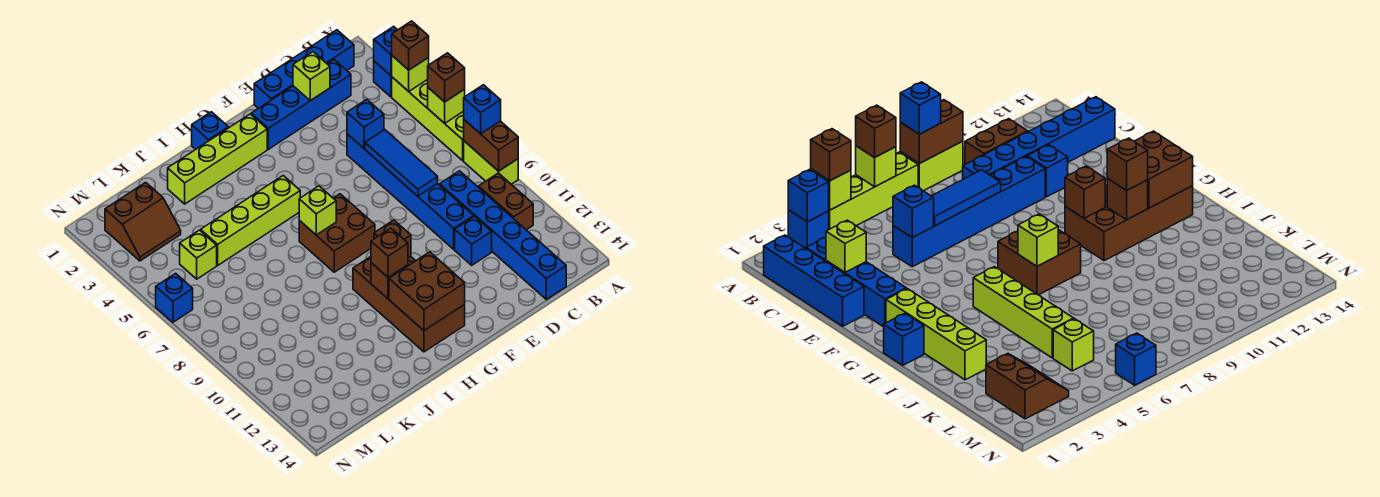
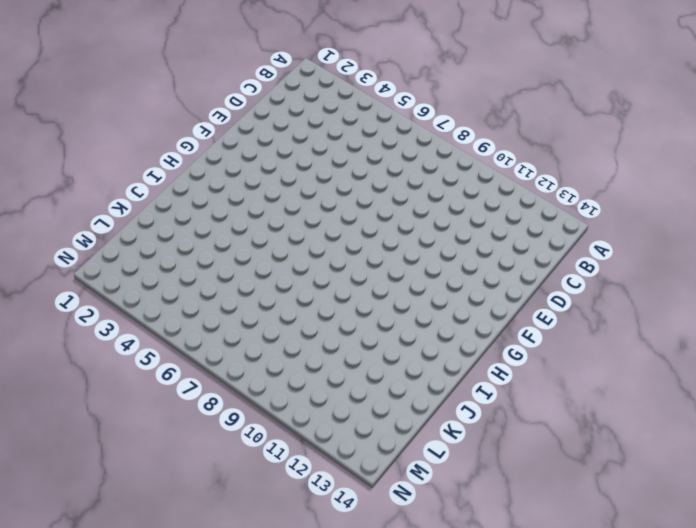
none -> blue 1x1 brick [374,61,392,97]
none -> lime 1x4 brick [392,77,464,160]
none -> lime 1x2 brick [464,141,518,184]
none -> blue 1x4 brick [254,30,354,109]

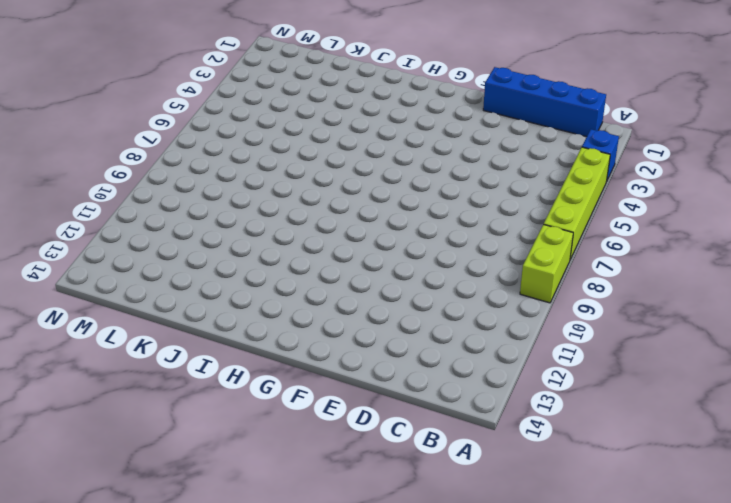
none -> brown 1x2 brick [479,173,533,230]
none -> blue 1x4 brick [251,59,351,149]
none -> blue 1x6 brick [440,171,566,300]
none -> blue 1x6 brick [347,134,474,249]

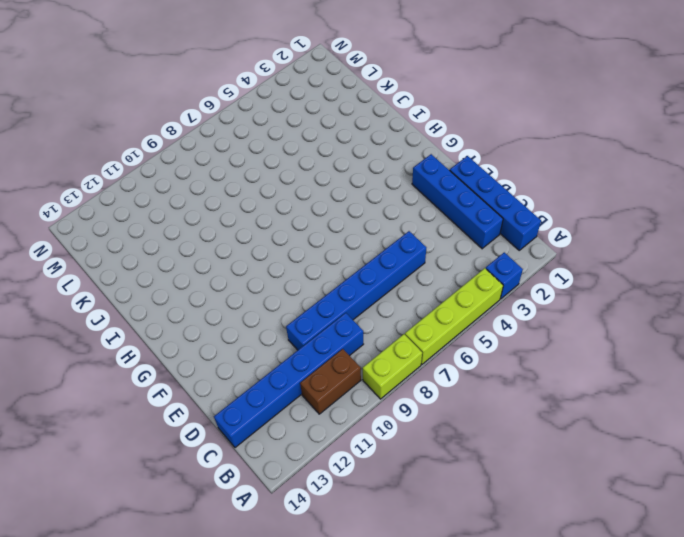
none -> blue 1x1 brick [455,216,492,265]
none -> lime 1x4 brick [168,114,267,204]
none -> brown 2x2 brick [299,194,375,272]
none -> brown 2x4 brick [353,257,465,352]

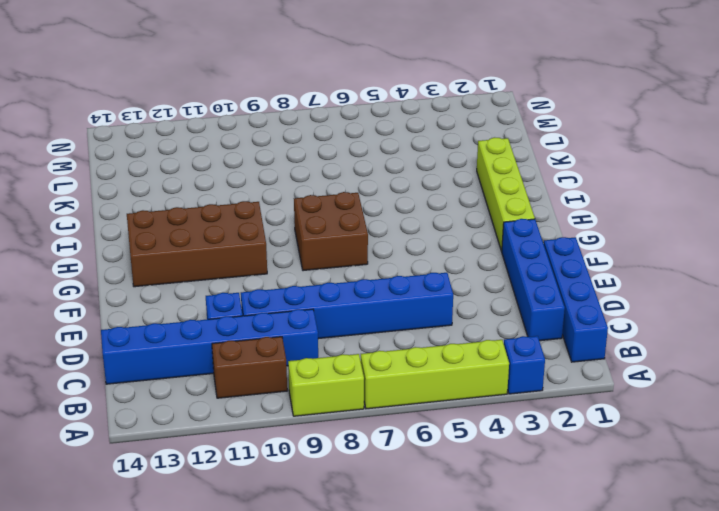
none -> blue 1x1 brick [192,112,229,149]
none -> lime 1x4 brick [201,176,300,265]
none -> brown 2x2 slope [105,182,181,261]
none -> lime 1x1 brick [180,230,217,279]

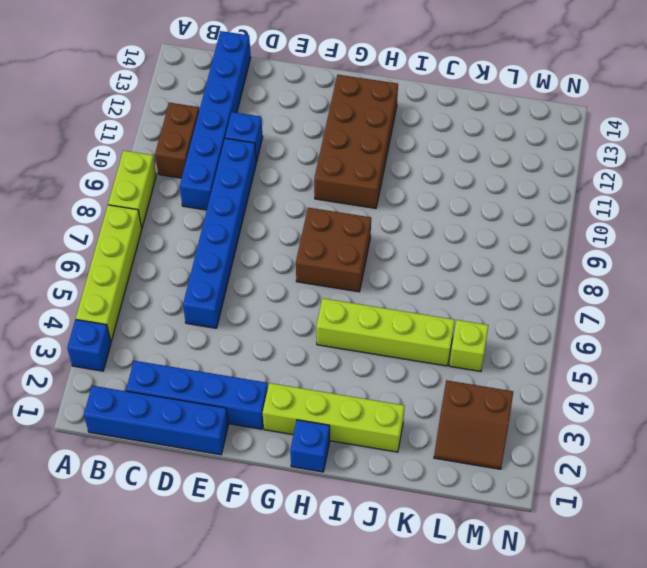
brown 2x2 slope [434,380,513,469] -> brown 2x2 slope turned to [105,182,181,261]
none -> blue 1x1 brick [156,273,193,322]
none -> blue 1x1 brick [374,26,397,75]
none -> lime 1x1 brick [391,56,429,91]
none -> lime 1x1 brick [428,88,465,123]

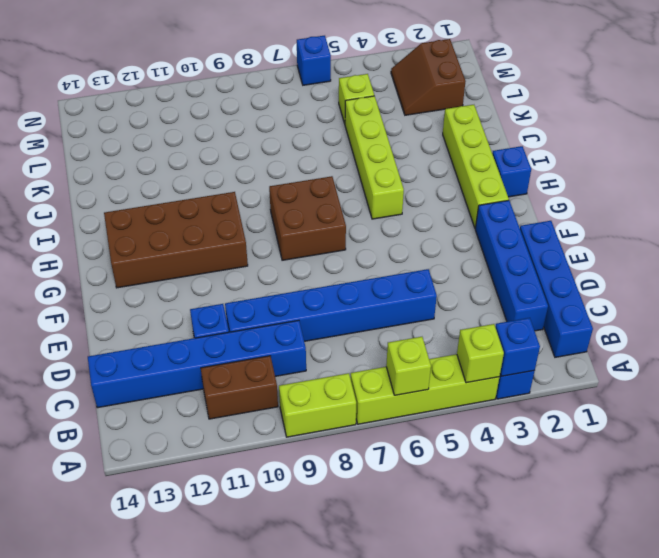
none -> brown 1x2 brick [464,120,518,171]
none -> lime 1x1 brick [293,52,330,101]
none -> blue 1x1 brick [347,99,384,148]
none -> blue 1x3 tile [365,130,438,196]

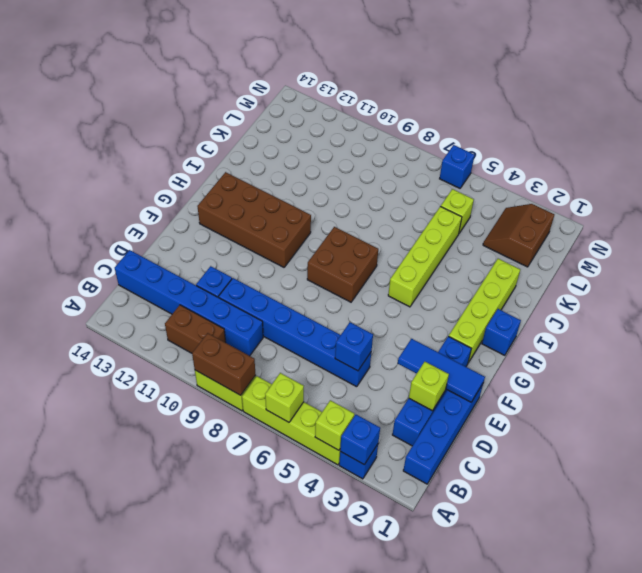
blue 1x3 tile [398,339,485,402] -> blue 1x3 tile moved to [365,130,438,196]
none -> brown 1x1 brick [374,220,411,258]
none -> brown 2x2 brick [389,252,465,330]
none -> lime 1x1 brick [299,186,336,235]
none -> brown 1x1 brick [371,263,408,299]

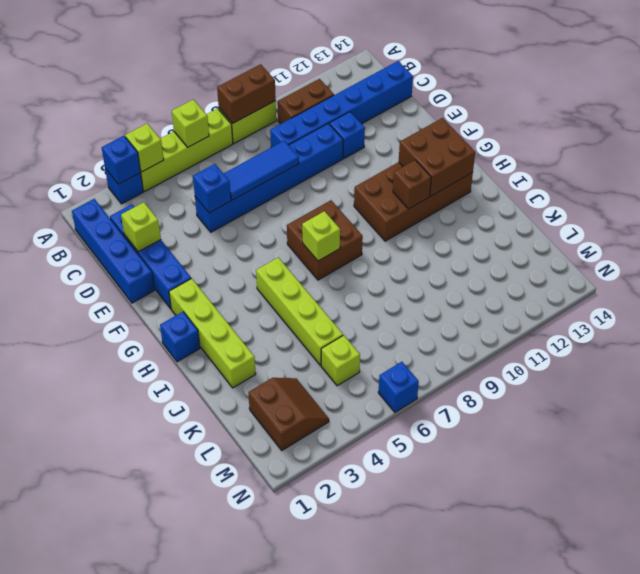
none -> brown 1x1 brick [374,220,411,258]
none -> brown 1x1 brick [392,21,429,70]
none -> brown 1x1 brick [428,53,465,102]
none -> blue 1x1 brick [464,85,501,134]

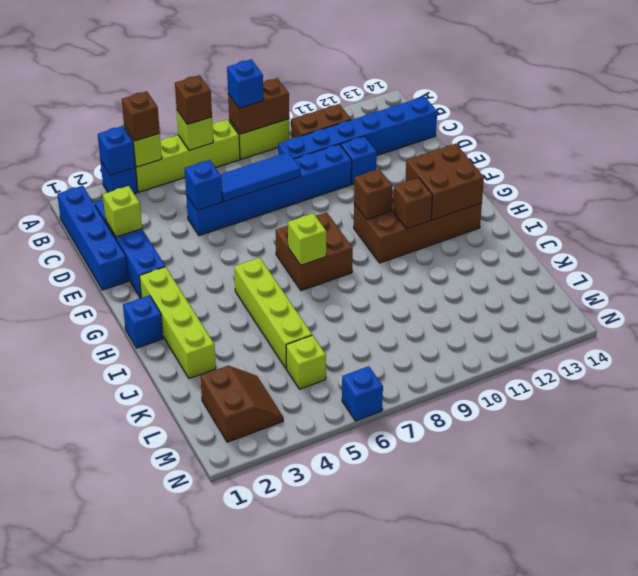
none -> brown 1x1 brick [371,228,408,277]

